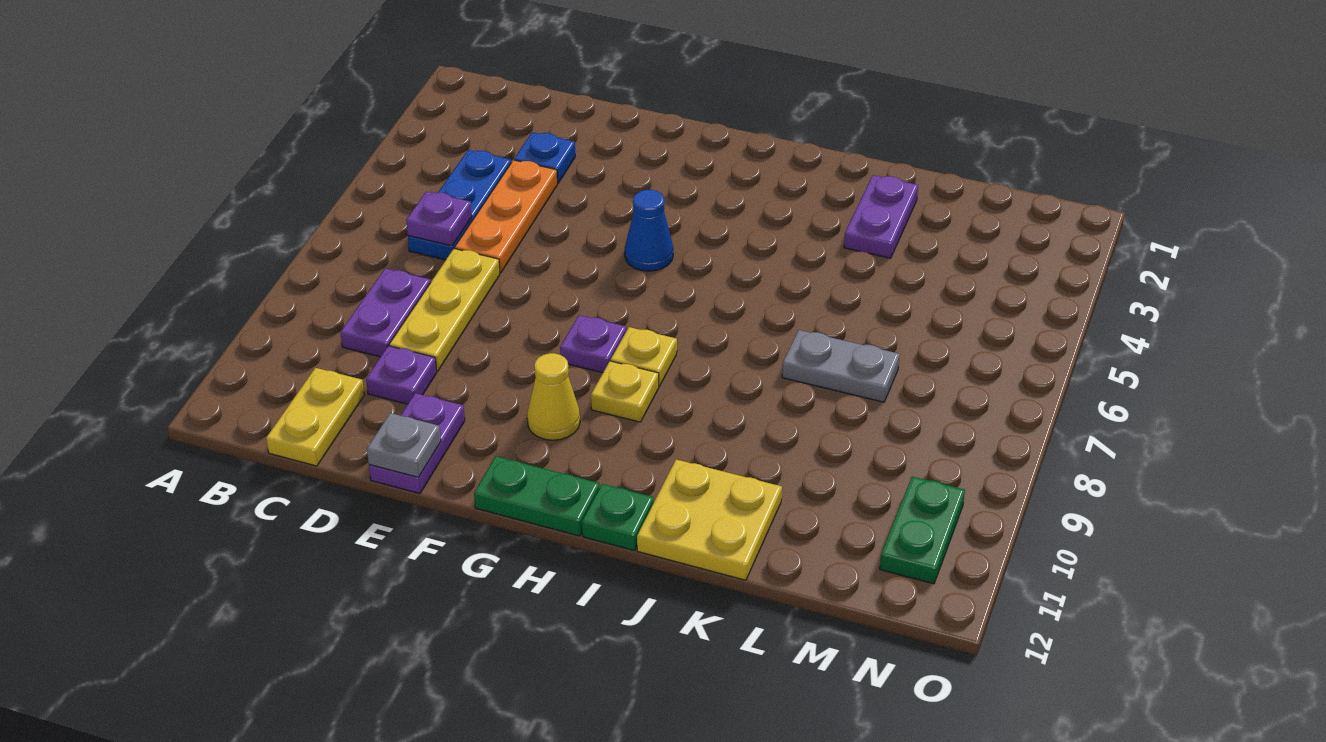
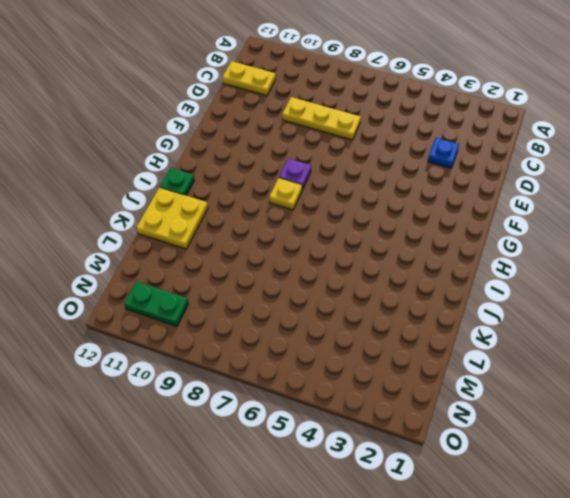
none -> blue 1x3 plate [408,150,511,260]
none -> purple 1x2 plate [340,269,431,357]
none -> orange 1x3 plate [455,160,557,273]

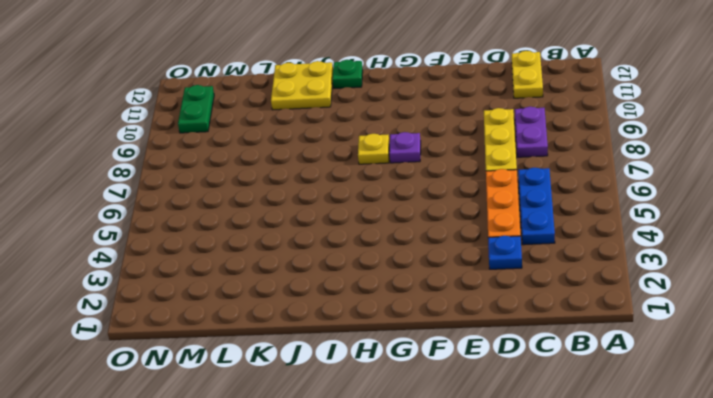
none -> purple 1x1 plate [366,346,437,404]
none -> purple 1x2 plate [369,393,465,493]
none -> blue 1x1 cone [625,190,673,271]

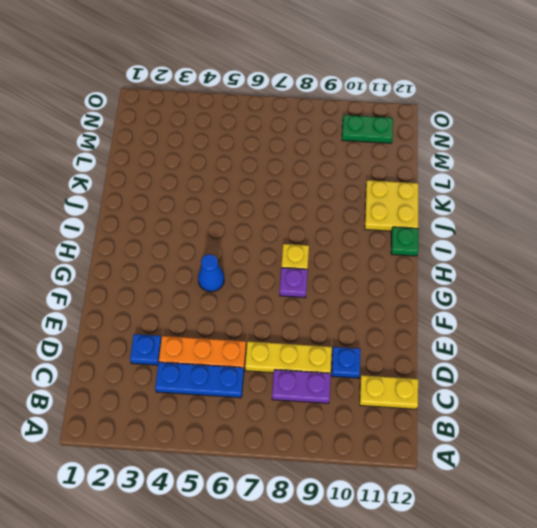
blue 1x1 plate [332,347,361,378] -> purple 1x1 plate [366,346,437,404]
none -> purple 1x2 plate [369,393,465,493]
none -> yellow 1x1 cone [527,353,580,440]
none -> green 1x2 plate [474,456,600,536]

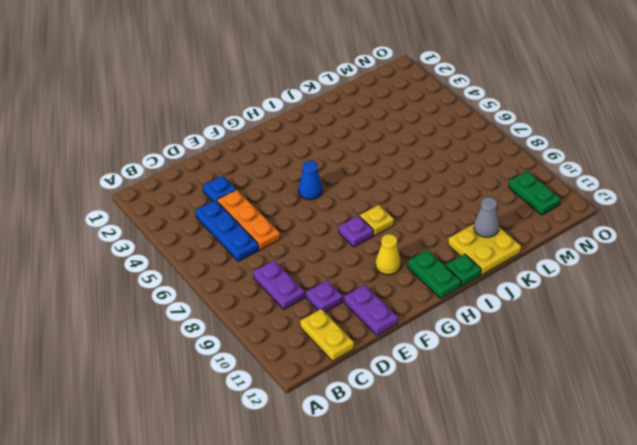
green 1x2 plate [408,250,461,298] -> green 1x2 plate turned to [474,456,600,536]
grey 1x1 cone [474,197,499,237] -> none
none -> yellow 1x3 plate [389,249,500,371]
none -> yellow 1x1 plate [591,361,659,422]
none -> purple 1x2 plate [844,175,918,258]

